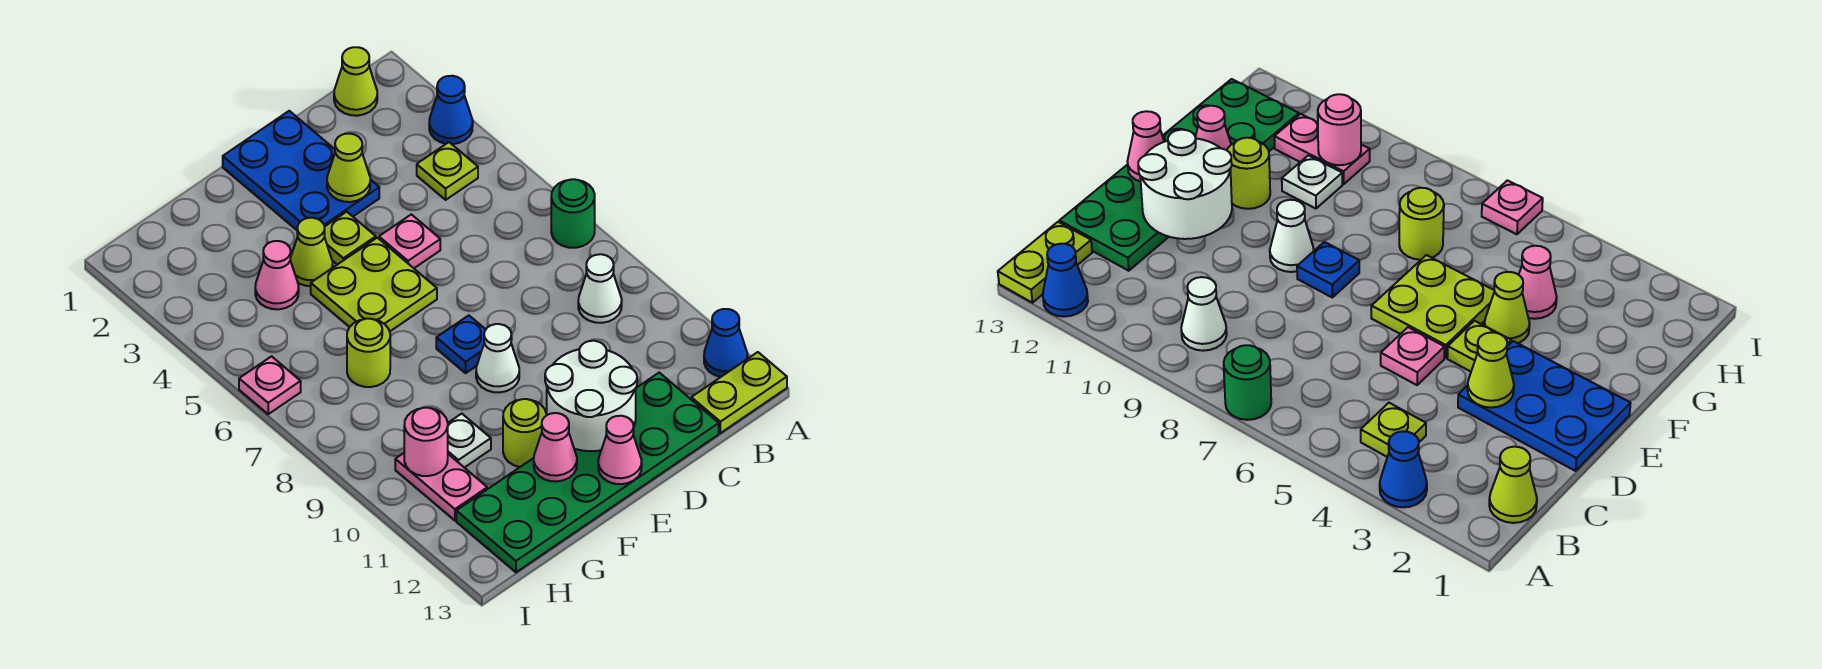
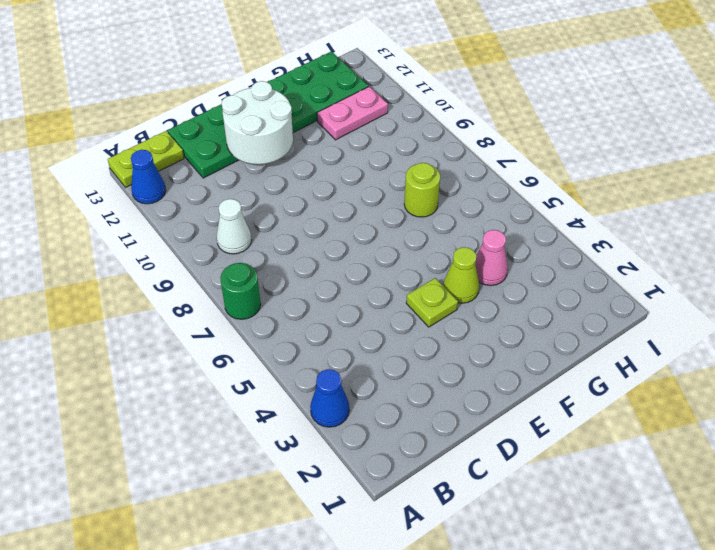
pink 1x2 plate [317,87,388,140] -> pink 1x2 plate turned to [395,453,487,520]
none -> lime 1x1 cone [334,47,377,116]
none -> lime 1x1 plate [417,142,478,200]
none -> blue 2x3 plate [223,111,379,230]

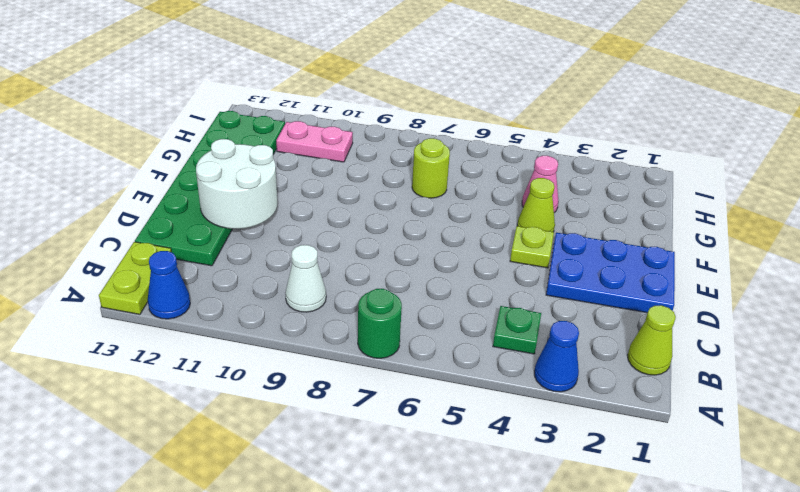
green 1x1 plate [493,306,541,354] -> lime 1x1 plate [417,142,478,200]
none -> pink 1x1 plate [379,214,440,268]
none -> lime 2x2 plate [311,238,437,332]
none -> blue 1x1 plate [436,315,486,373]

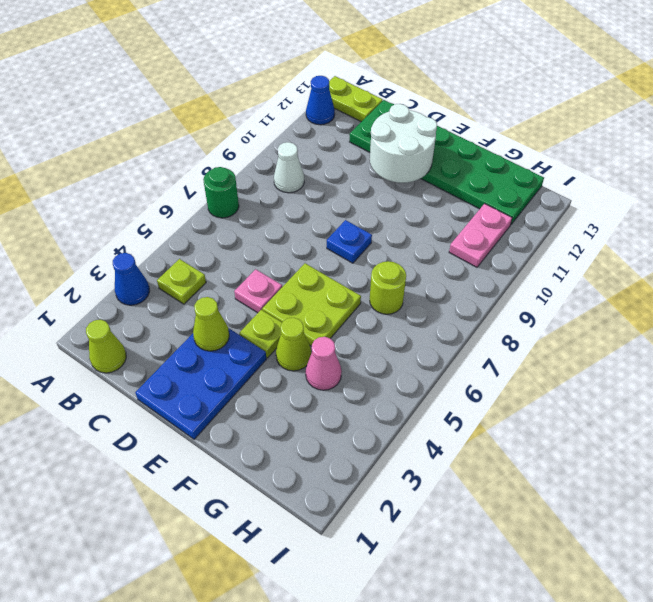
none -> white 1x1 cone [476,324,519,392]
none -> lime 1x1 round brick [503,399,546,467]
none -> white 1x1 plate [448,414,491,468]

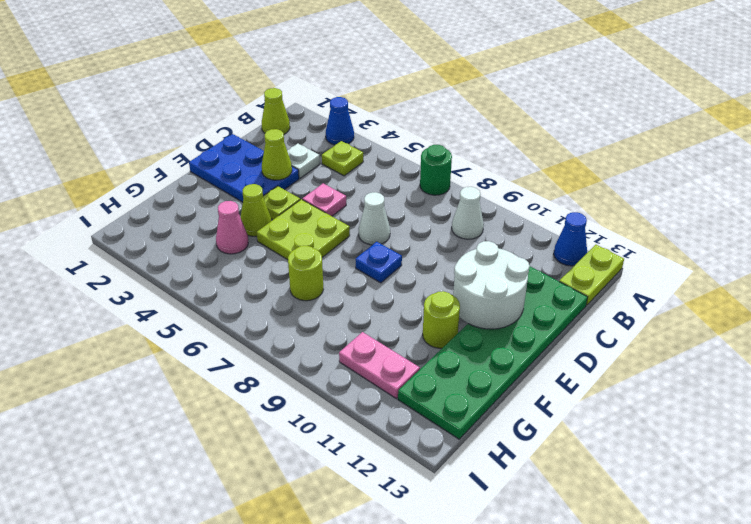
white 1x1 plate [287,144,320,178] -> white 1x1 plate moved to [448,414,491,468]
white 1x1 cone [359,192,390,245] -> white 1x1 cone moved to [476,324,519,392]
none -> pink 1x1 plate [239,356,301,414]
none -> pink 1x1 cone [598,416,642,484]
none -> pink 1x1 cone [534,413,577,481]

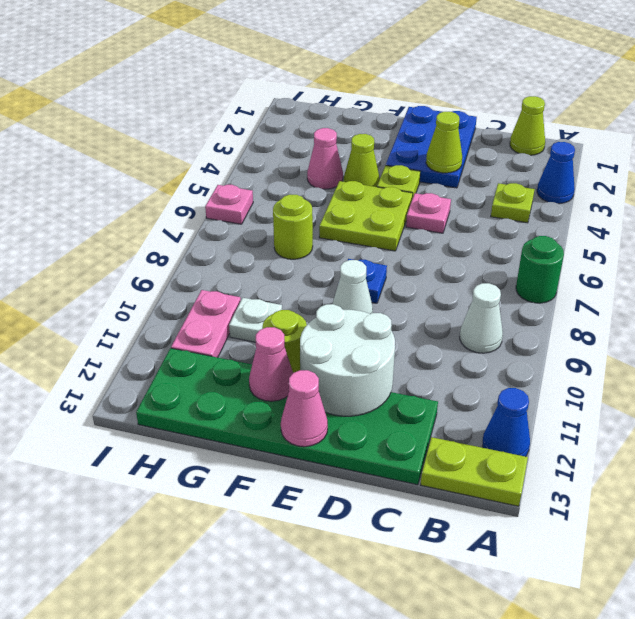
none -> pink 1x1 round brick [404,408,448,476]

